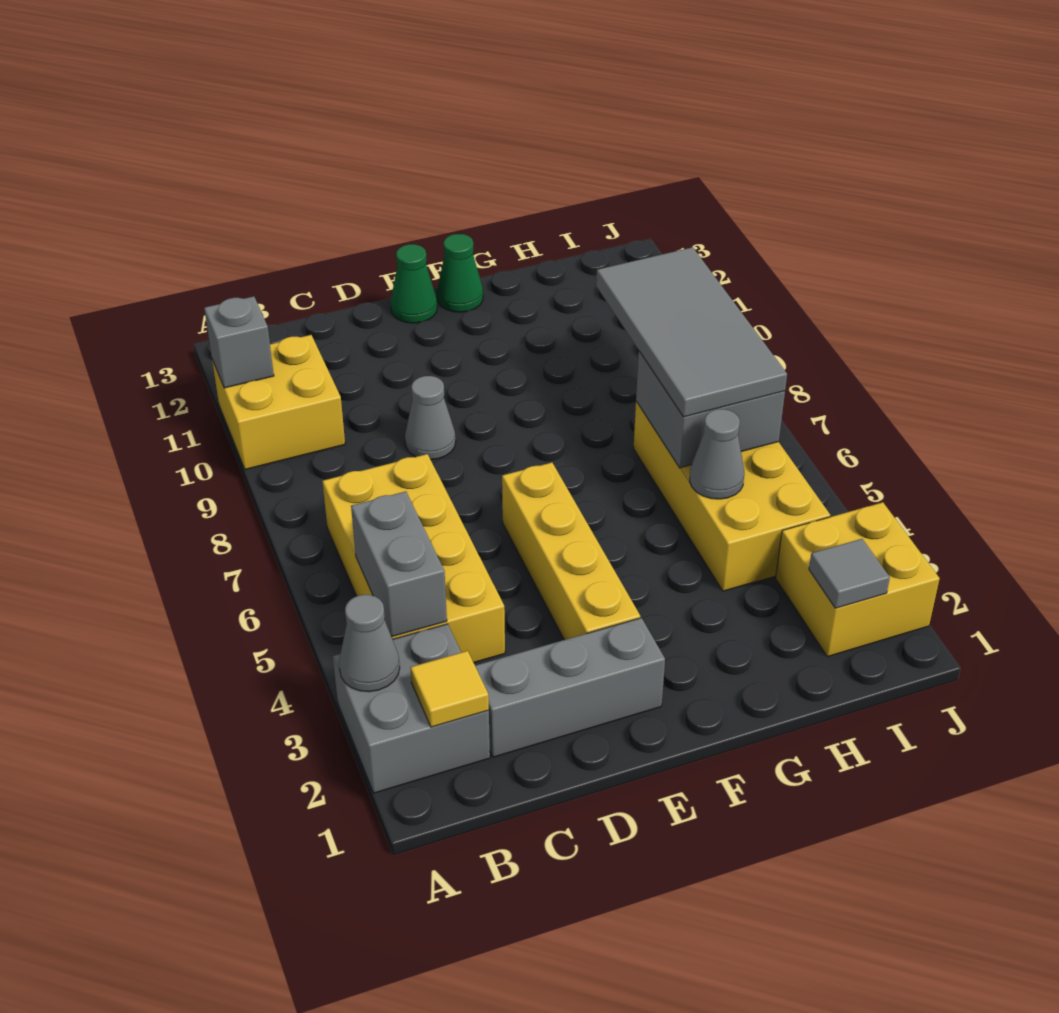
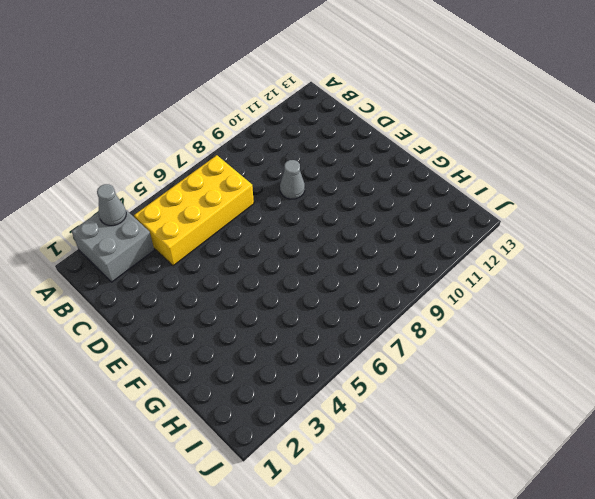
none -> yellow 2x2 brick [212,335,345,469]
none -> grey 1x3 brick [475,618,665,757]
none -> yellow 1x4 brick [502,463,640,640]

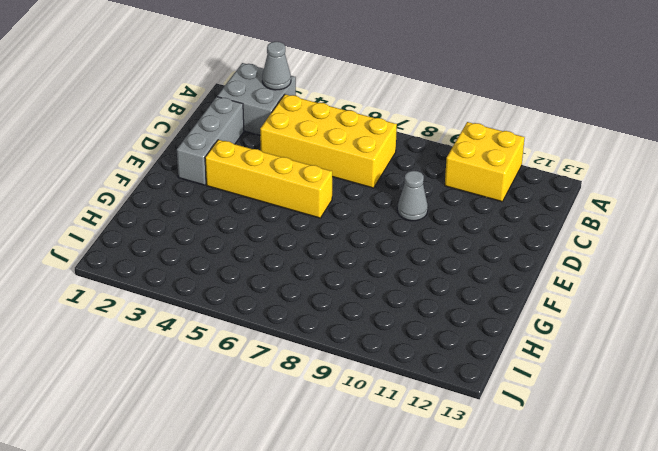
none -> green 1x1 cone [390,244,437,323]
none -> green 1x1 cone [437,234,483,312]
none -> yellow 2x4 brick [634,401,830,591]

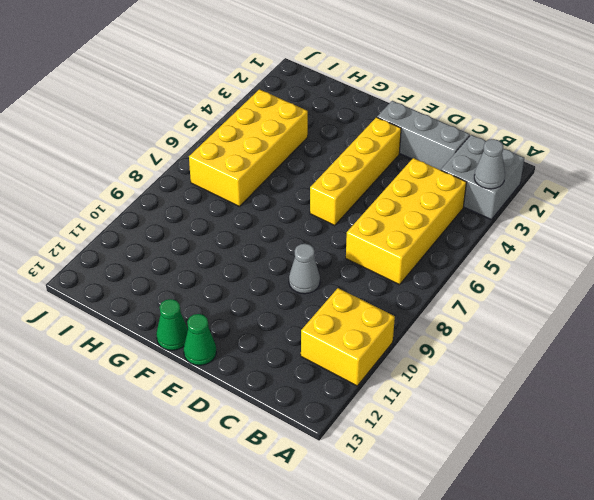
none -> yellow 2x2 brick [776,502,940,657]
none -> grey 1x1 brick [204,296,274,388]
none -> yellow 1x1 tile [410,651,489,727]

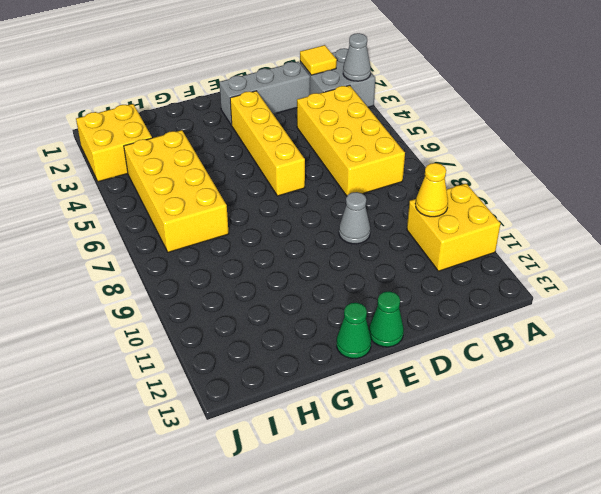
yellow 1x1 cone [415,163,448,217] -> none
none -> grey 1x1 brick [204,296,274,388]
none -> grey 1x2 brick [351,491,447,637]
none -> grey 1x1 cone [690,409,744,499]

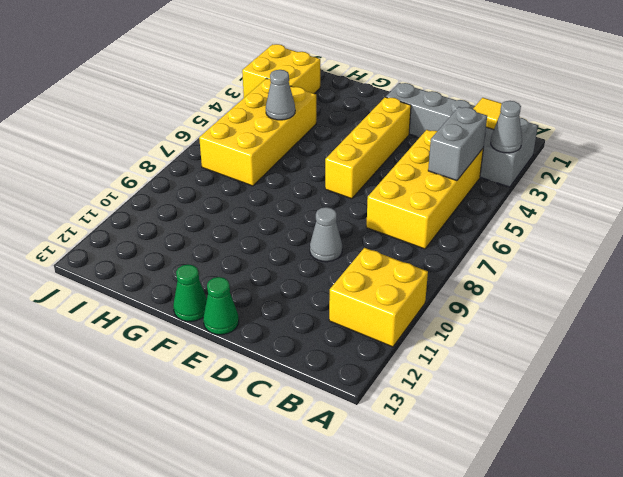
none -> grey 1x1 brick [204,296,274,388]
none -> grey 2x2 brick [636,351,785,468]
none -> grey 1x1 tile [809,539,890,608]

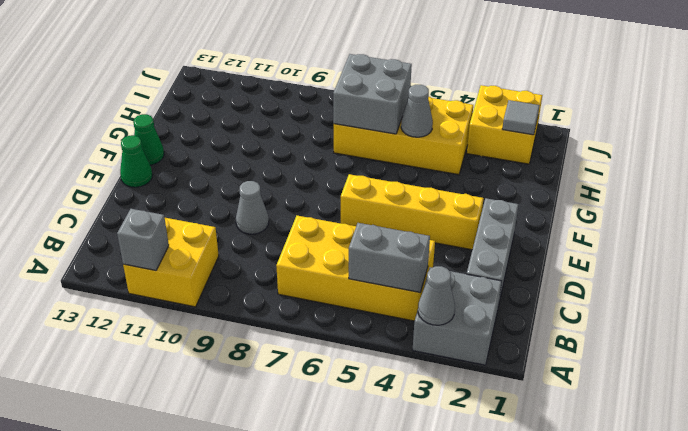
none -> yellow 1x1 tile [410,651,489,727]
none -> grey 2x4 tile [596,247,787,417]

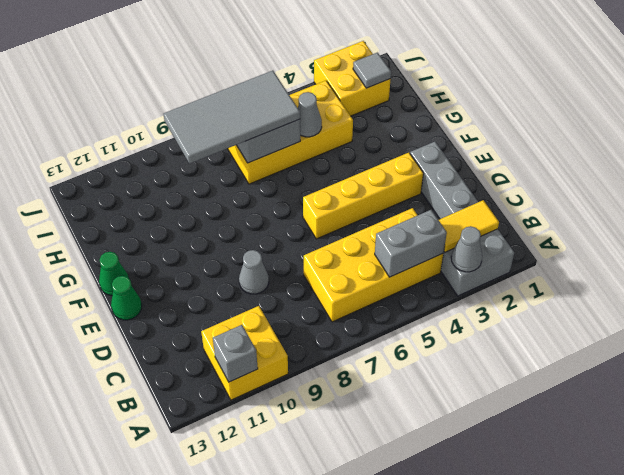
yellow 1x2 tile [439,200,499,252] -> yellow 1x1 tile [410,651,489,727]

